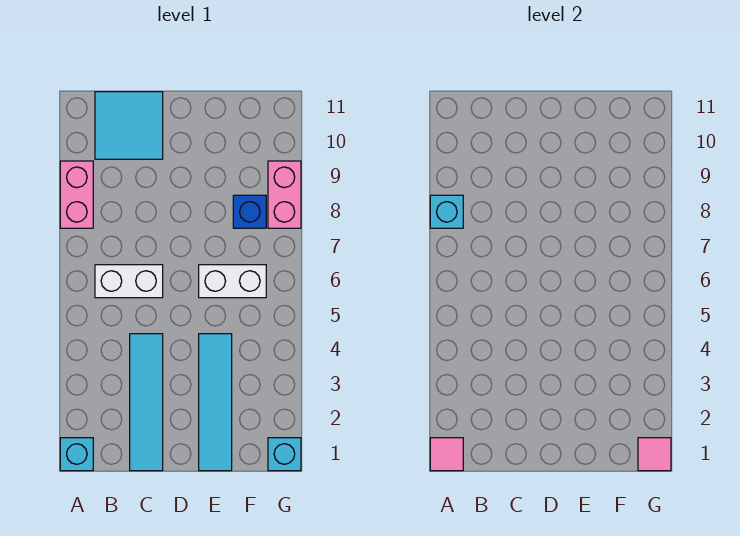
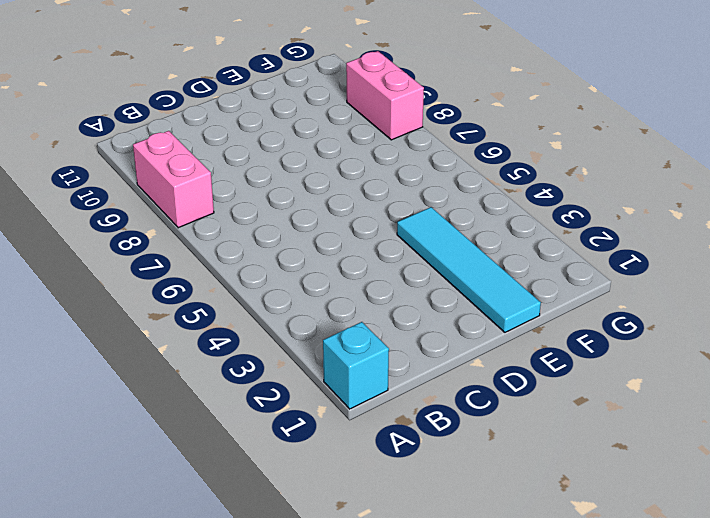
none -> white 1x2 brick [95,265,163,298]
none -> cyan 2x2 tile [95,92,163,159]
none -> cyan 1x4 tile [130,334,163,471]

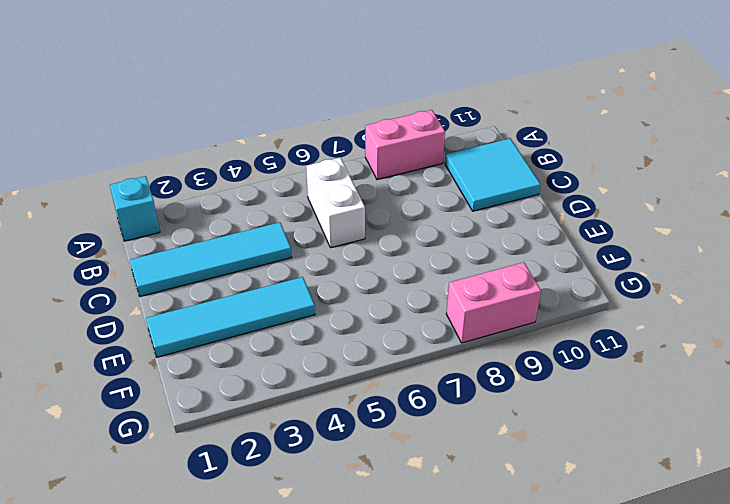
none -> white 1x2 brick [199,265,266,298]
none -> blue 1x1 brick [233,195,266,228]
none -> cyan 1x1 brick [268,438,301,471]

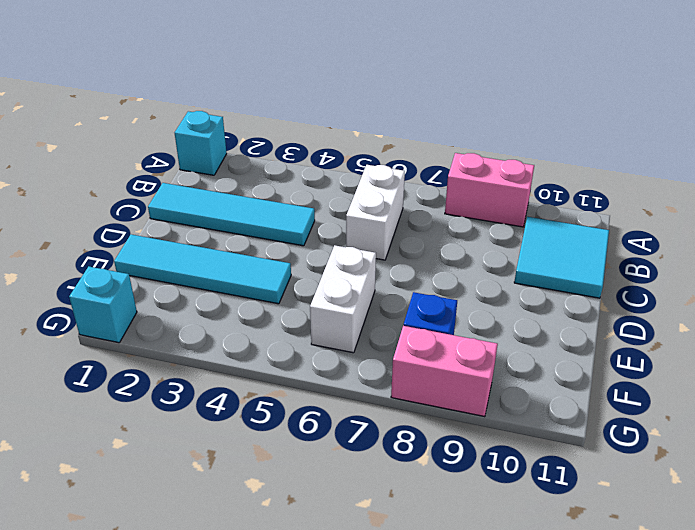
none -> pink 1x1 tile [430,438,463,471]
none -> cyan 1x1 brick [430,195,463,228]
none -> pink 1x1 tile [638,438,671,471]

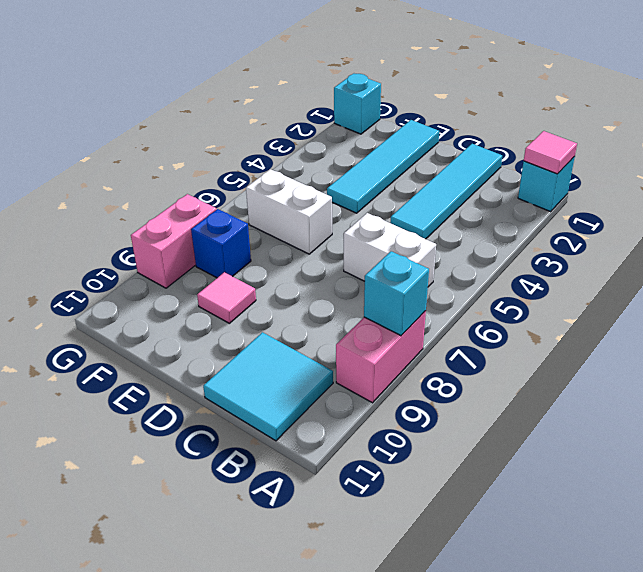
pink 1x1 tile [197,272,256,323] -> pink 1x1 tile moved to [638,438,671,471]

